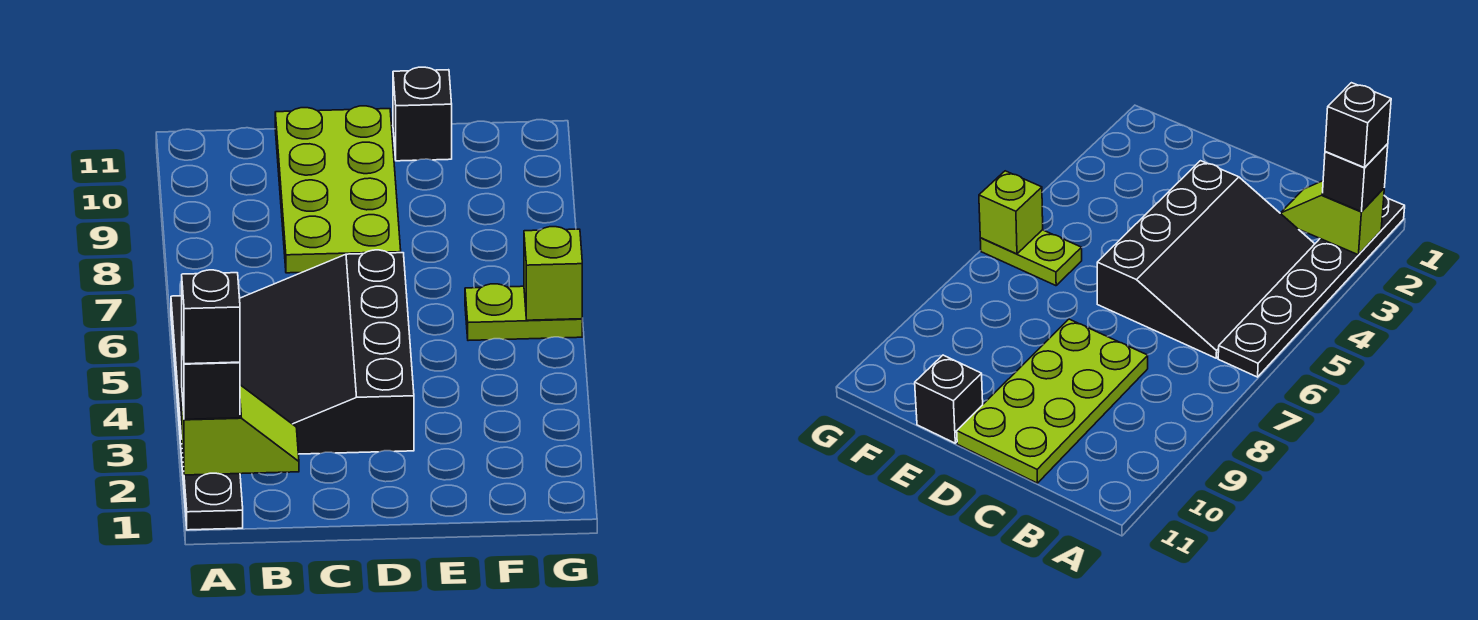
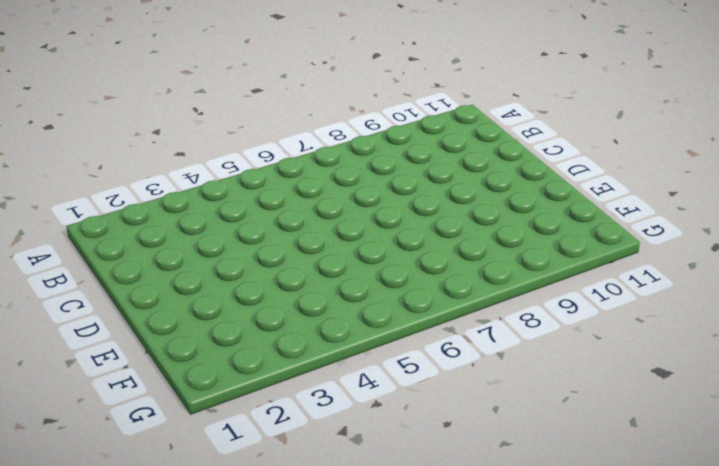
none -> black 1x6 plate [171,296,243,530]
none -> black 3x4 slope [240,250,414,454]

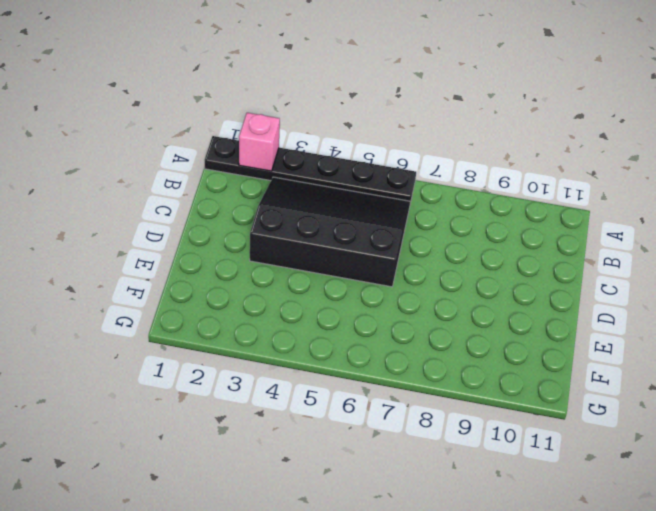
pink 1x1 brick [239,113,280,171] -> lime 1x2 slope [182,385,299,475]
none -> lime 2x4 plate [275,106,401,273]
none -> black 1x1 brick [393,67,452,161]

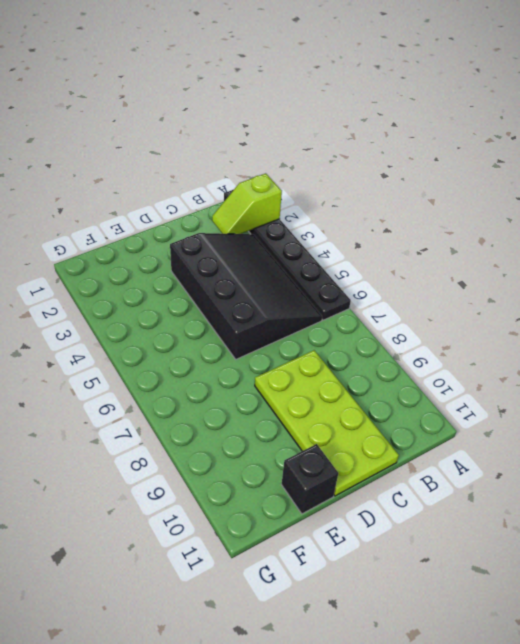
none -> lime 1x2 plate [465,284,582,341]
none -> lime 1x1 brick [524,227,582,320]

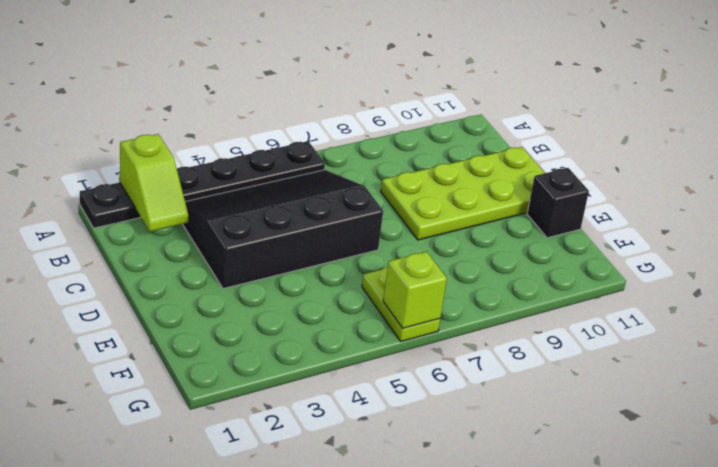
none -> black 1x1 brick [182,342,240,419]
none -> black 1x1 brick [182,270,240,364]

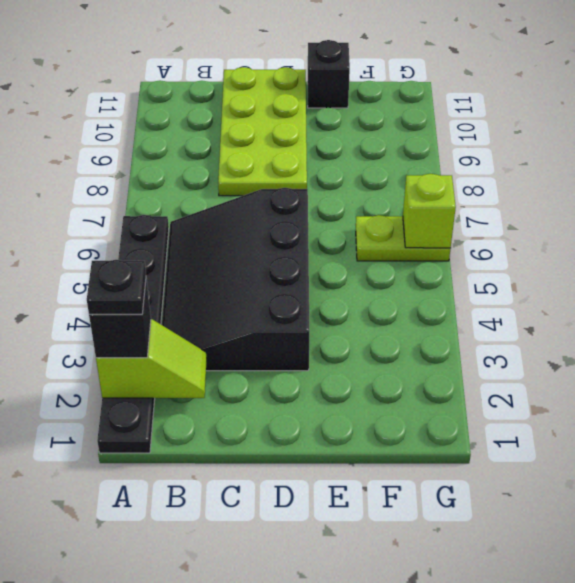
black 1x1 plate [87,260,146,314] -> black 1x1 brick [182,270,240,364]

